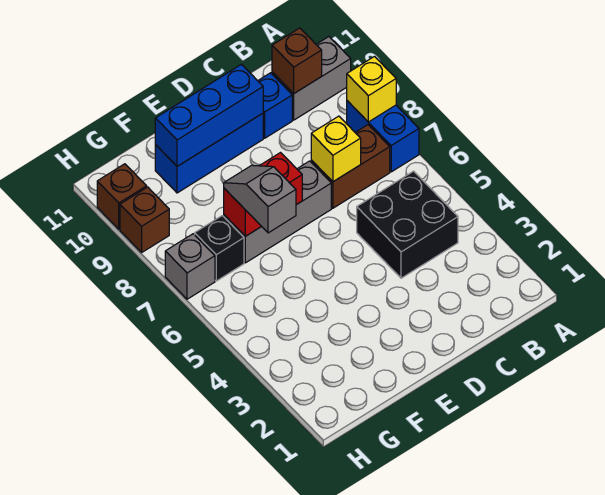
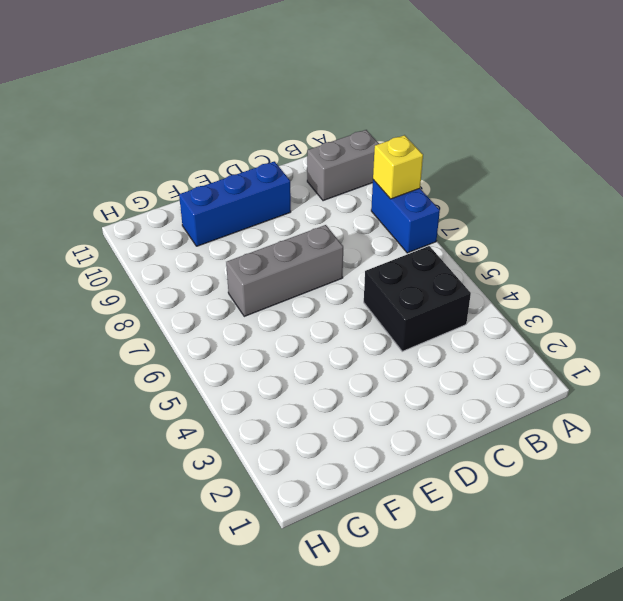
none -> brown 1x2 brick [311,125,390,208]
none -> blue 1x1 brick [258,73,292,138]
none -> black 1x1 brick [195,216,244,281]

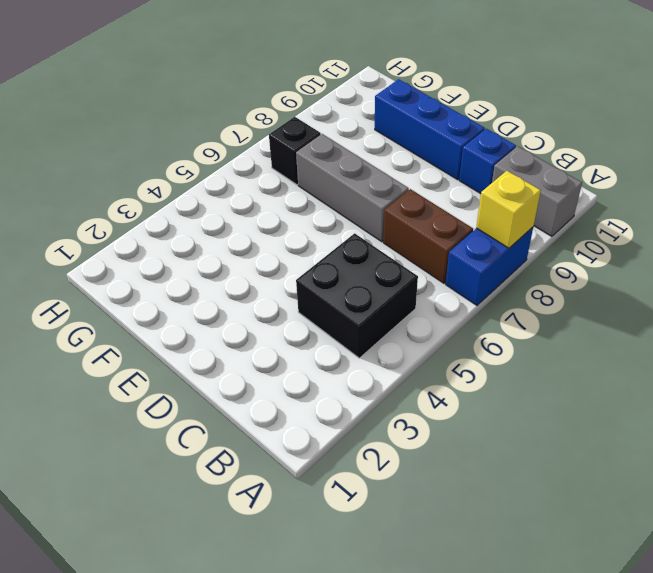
none -> grey 1x1 brick [165,234,215,299]
none -> brown 1x1 brick [120,187,169,252]
none -> brown 1x1 brick [97,164,147,229]

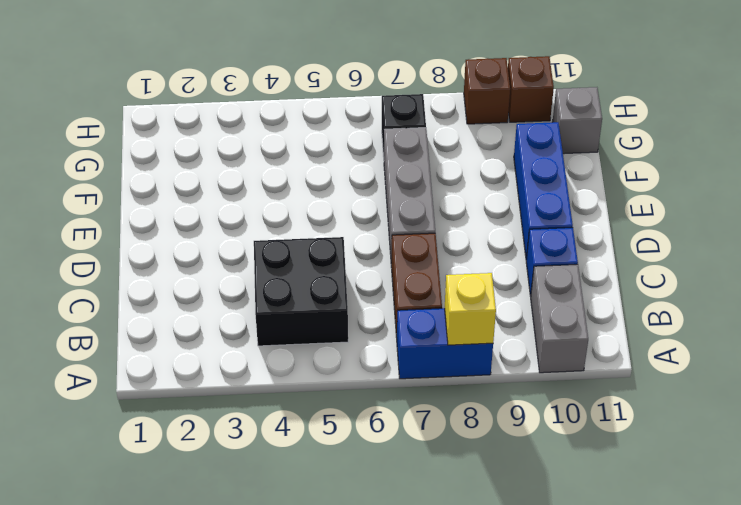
grey 1x1 brick [553,87,602,154] -> grey 1x1 brick moved to [165,234,215,299]
none -> brown 1x1 brick [272,28,322,93]
none -> yellow 1x1 brick [311,116,361,182]
none -> blue 1x3 brick [155,64,263,166]

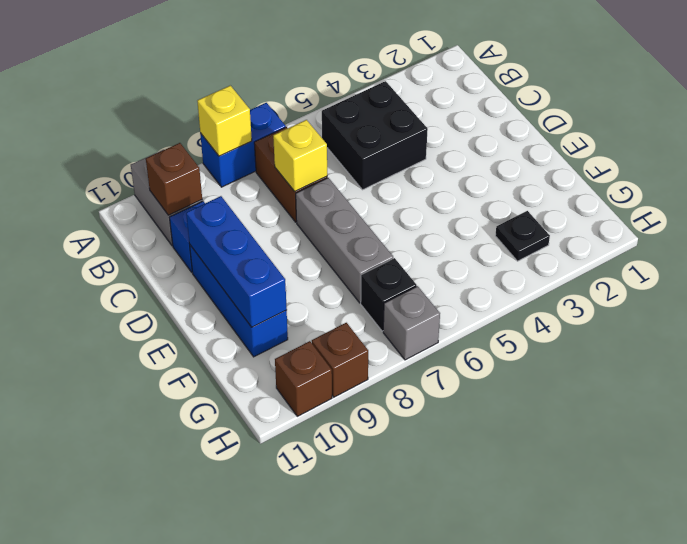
black 1x1 plate [495,211,550,261] -> none
none -> red 1x2 brick [224,153,302,236]
none -> grey 1x2 slope [224,165,296,233]

